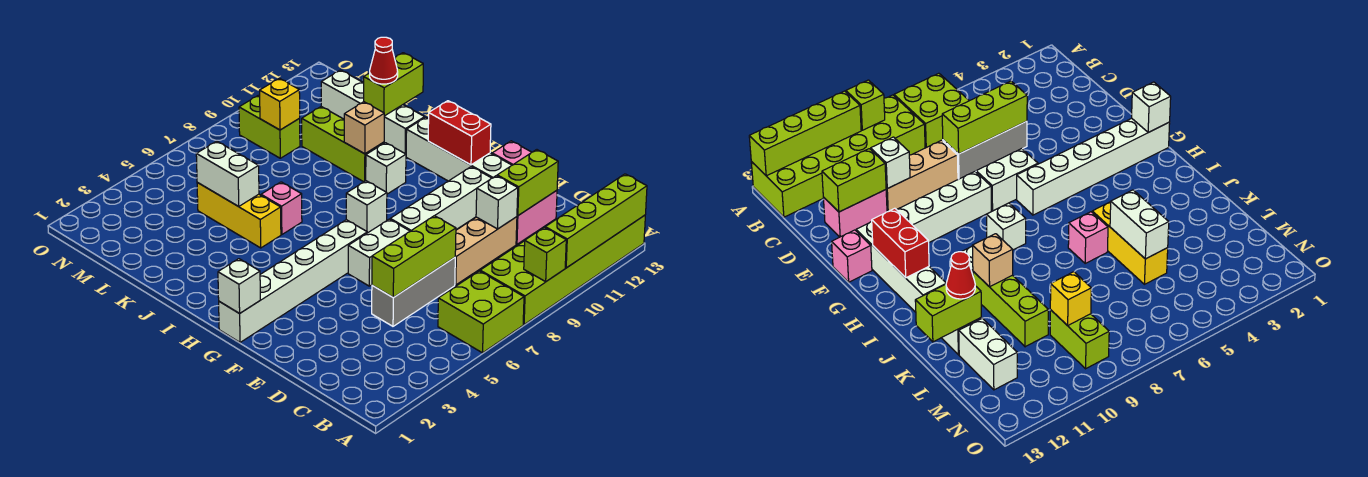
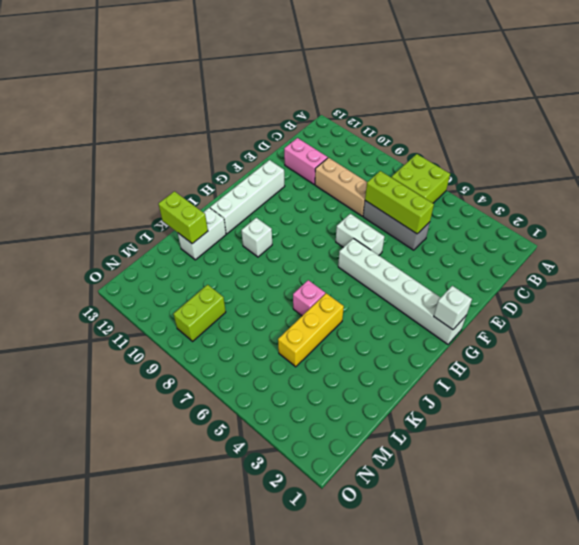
none -> lime 2x6 brick [480,215,645,325]
none -> white 1x4 brick [390,167,492,231]
none -> pink 1x1 brick [492,141,532,165]
none -> white 1x1 brick [346,181,387,233]

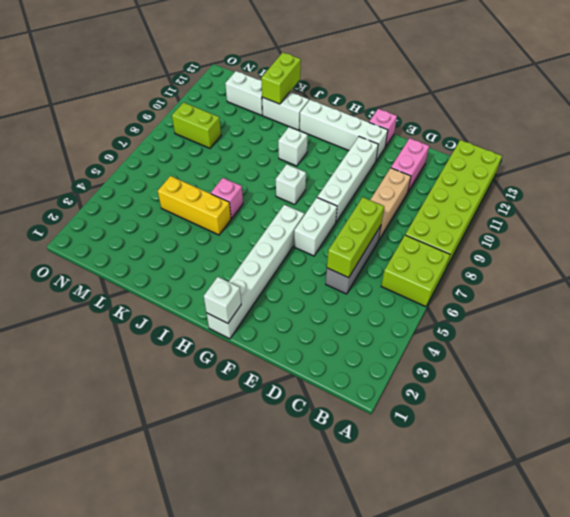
none -> lime 1x3 brick [302,107,384,182]
none -> lime 1x1 brick [524,227,566,282]
none -> lime 1x4 brick [545,174,647,268]
none -> white 1x1 brick [476,176,518,229]

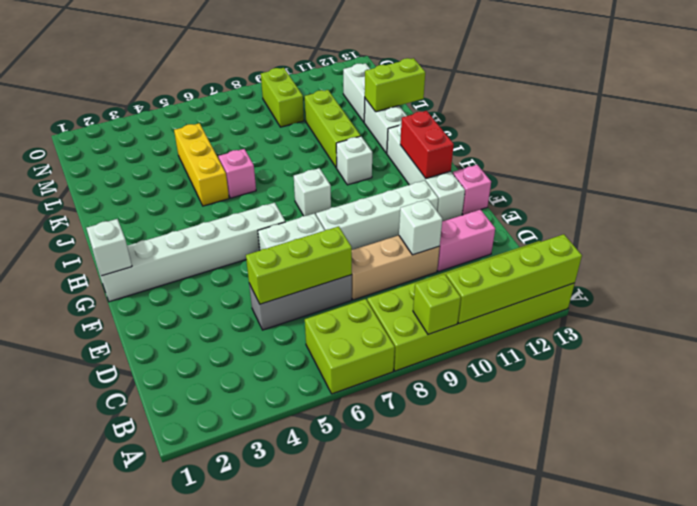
none -> lime 1x2 brick [497,150,558,216]
none -> tan 1x1 brick [344,102,384,154]
none -> white 1x2 brick [196,141,259,206]
none -> yellow 1x1 brick [260,78,300,130]

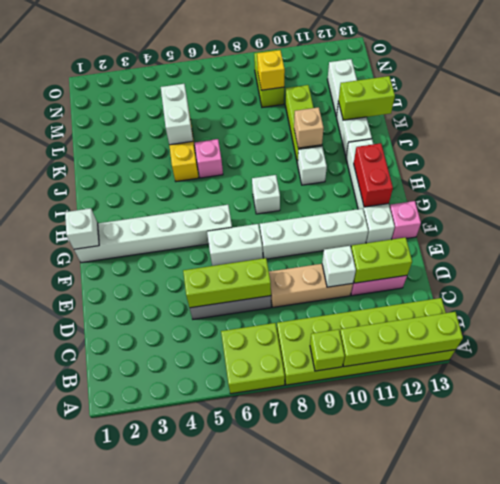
none -> red 1x1 cone [370,37,398,84]

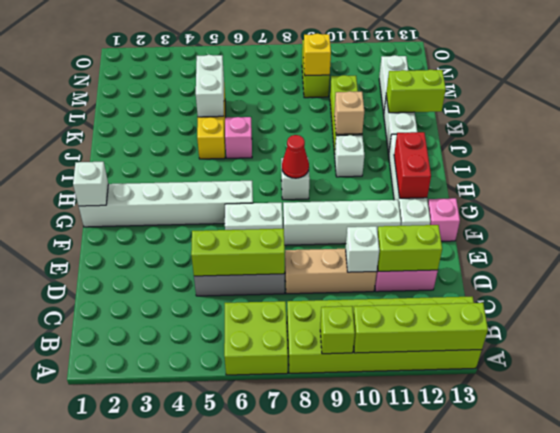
red 1x1 cone [282,135,309,178] -> red 1x1 cone moved to [370,37,398,84]

